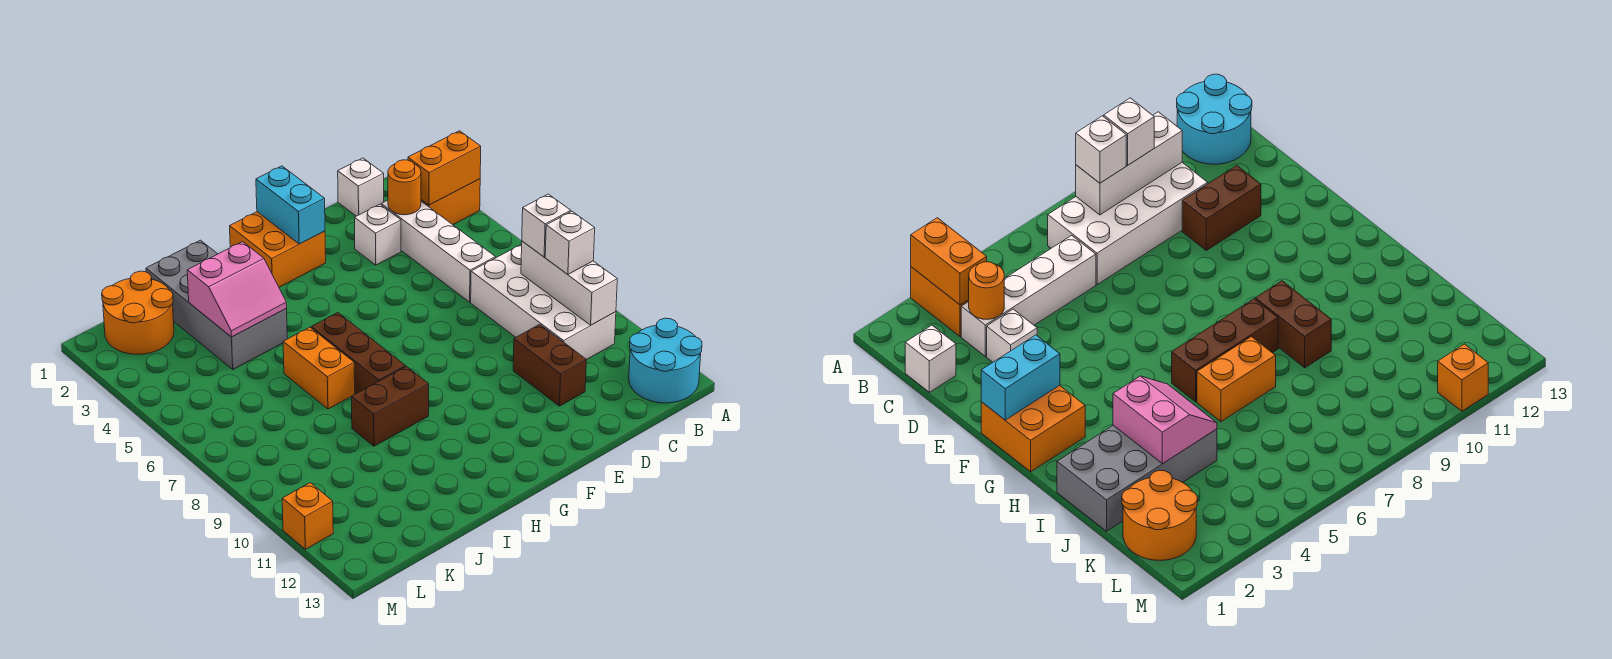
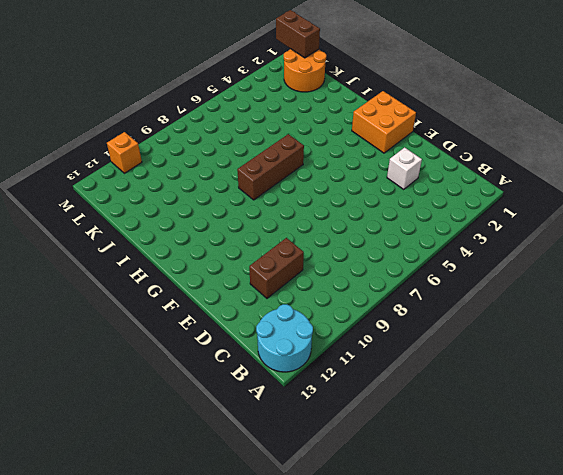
brown 1x2 brick [276,10,320,58] -> brown 1x2 brick moved to [352,366,429,446]
none -> orange 1x2 brick [421,179,480,225]
none -> white 2x4 brick [471,244,616,360]
none -> white 1x1 brick [338,158,384,216]

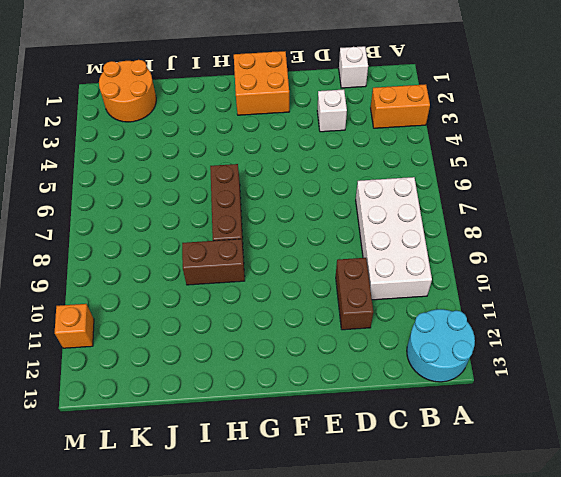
none -> white 1x4 brick [381,200,495,302]
none -> grey 2x4 brick [146,240,287,369]
none -> orange 1x2 brick [283,327,355,409]

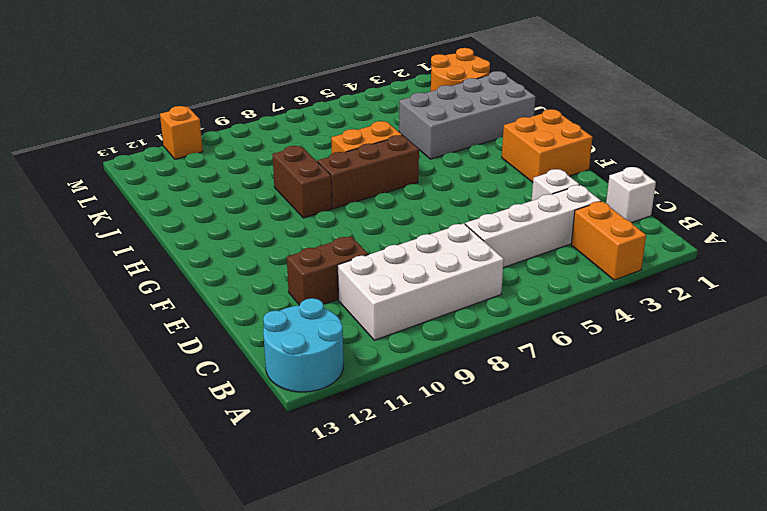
none -> orange 1x2 brick [408,131,481,205]
none -> white 1x3 brick [521,241,617,325]
none -> orange 1x1 round brick [388,160,421,215]

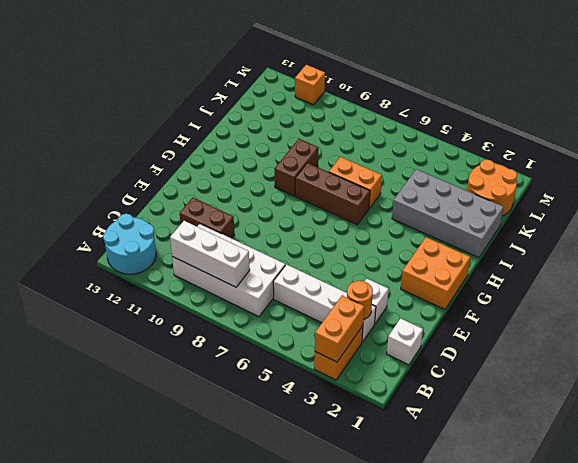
none -> cyan 1x2 brick [256,166,325,244]
none -> pink 2x2 slope [187,242,287,337]
none -> white 1x1 brick [522,194,571,257]

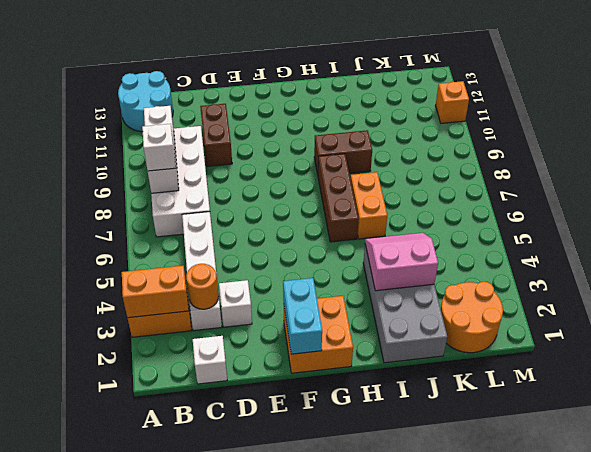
none -> white 1x1 brick [545,211,595,274]

